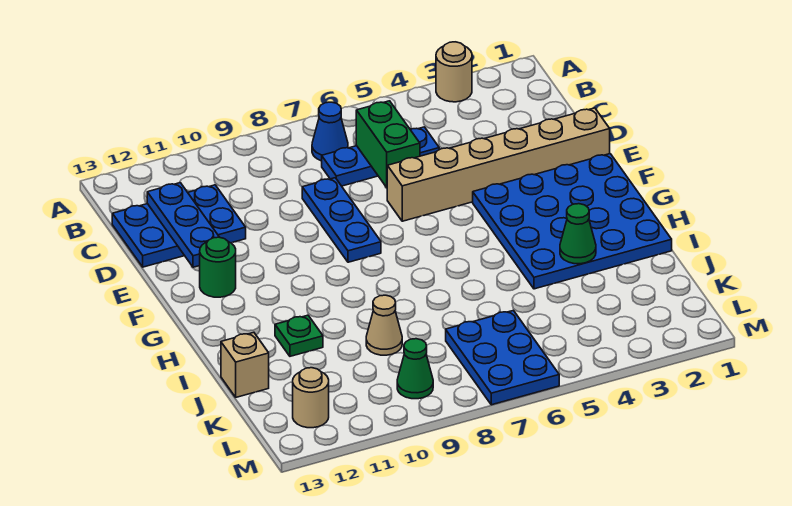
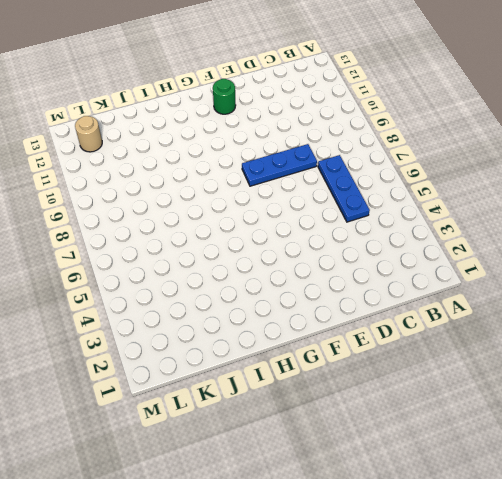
none -> tan 1x1 round brick [436,42,472,102]
none -> blue 1x1 cone [312,102,348,161]
none -> blue 2x3 plate [112,185,246,267]

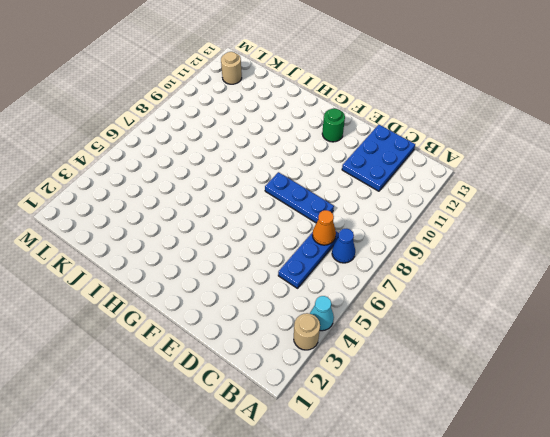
cyan 1x1 cone [310,296,334,331] -> none
orange 1x1 cone [313,210,336,245] -> none
none -> tan 1x6 brick [387,108,610,221]
none -> blue 4x4 plate [473,154,672,289]
none -> green 1x1 plate [275,315,323,356]

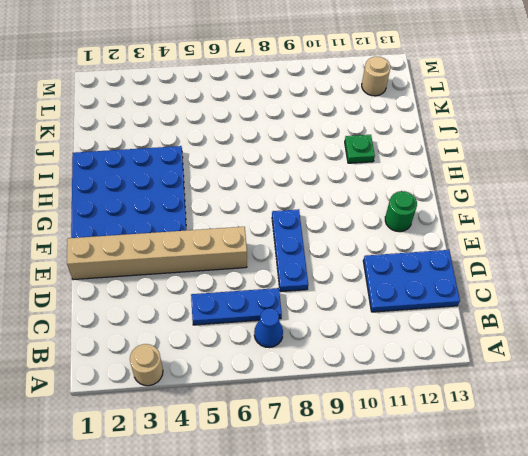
none -> tan 1x1 cone [366,295,402,355]
none -> tan 1x1 brick [221,332,269,397]
none -> blue 2x3 plate [446,310,559,405]

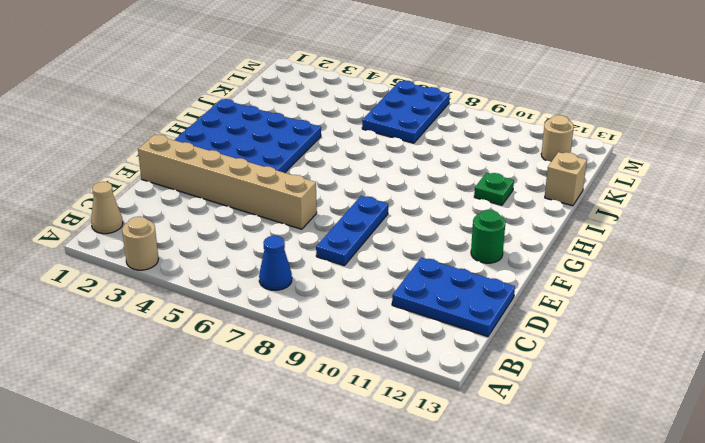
tan 1x1 cone [91,182,123,234] -> tan 1x1 cone moved to [366,295,402,355]
none -> blue 1x3 plate [322,127,439,186]
none -> green 1x1 cone [397,339,433,399]
none -> green 1x2 brick [356,101,420,187]

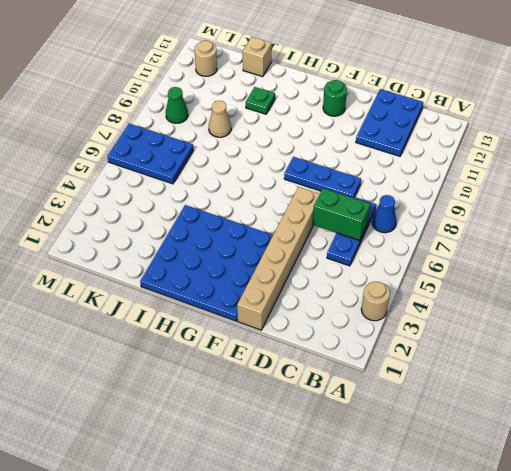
none -> blue 1x3 plate [147,183,219,267]
none -> green 1x1 cone [560,204,596,264]

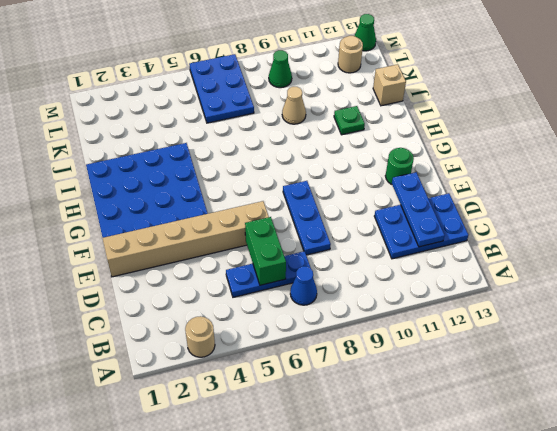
green 1x1 cone [355,14,376,51] -> green 1x1 cone moved to [560,204,596,264]

